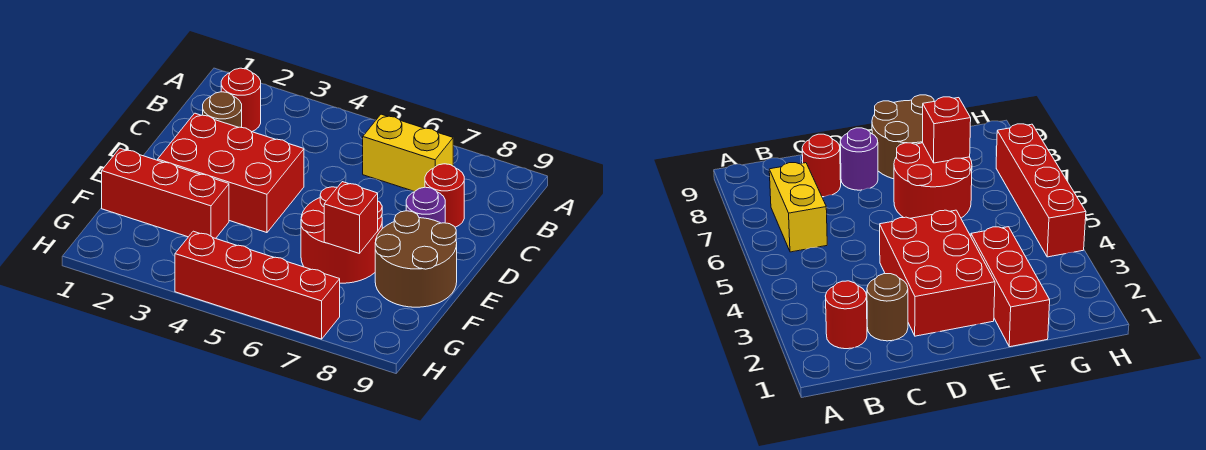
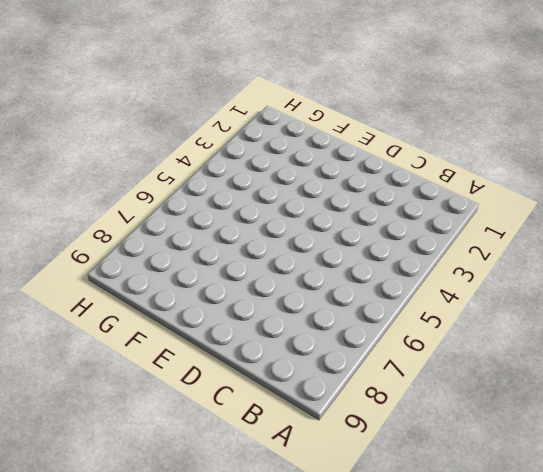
none -> red 1x1 round brick [221,68,261,132]
none -> yellow 1x2 brick [363,114,453,192]

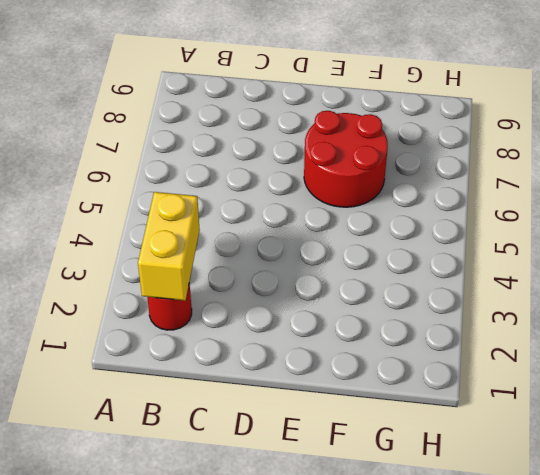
yellow 1x2 brick [138,192,200,301] -> yellow 1x2 brick moved to [363,114,453,192]
none -> brown 1x1 round brick [203,92,242,128]
none -> red 1x1 round brick [425,164,464,227]

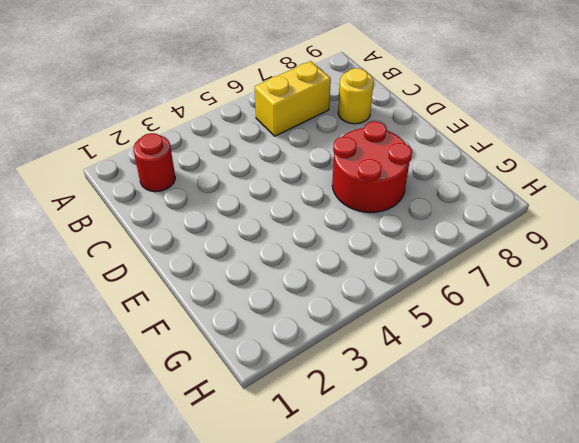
yellow 1x1 round brick [338,68,374,124] -> red 1x1 round brick [425,164,464,227]
none -> brown 1x1 round brick [203,92,242,128]
none -> red 2x3 brick [158,113,304,233]

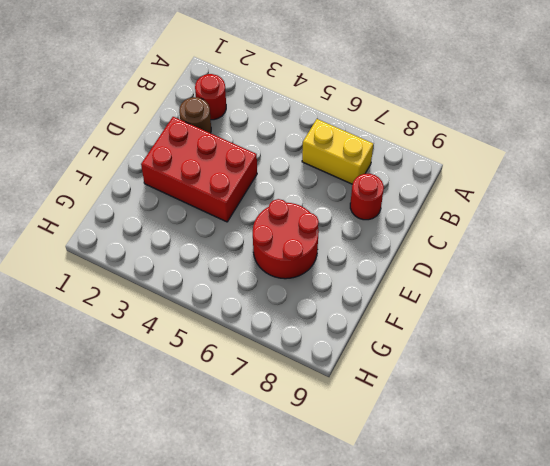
none -> purple 1x1 round brick [406,187,445,223]
none -> brown 2x2 round brick [375,211,457,307]

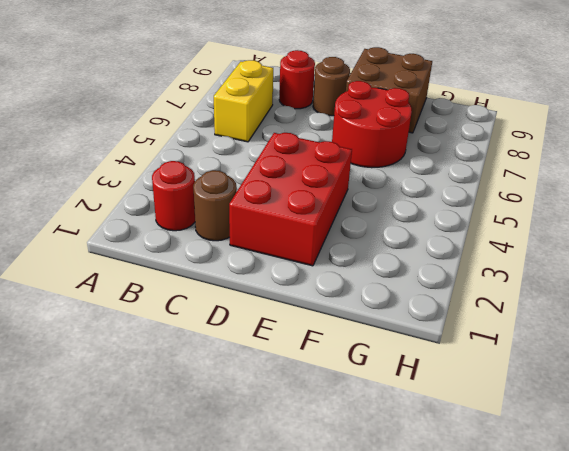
brown 1x1 round brick [313,57,350,116] -> purple 1x1 round brick [406,187,445,223]
brown 2x2 brick [346,47,432,133] -> brown 2x2 round brick [375,211,457,307]
none -> red 1x3 brick [102,148,229,238]
none -> red 1x4 brick [175,231,340,339]

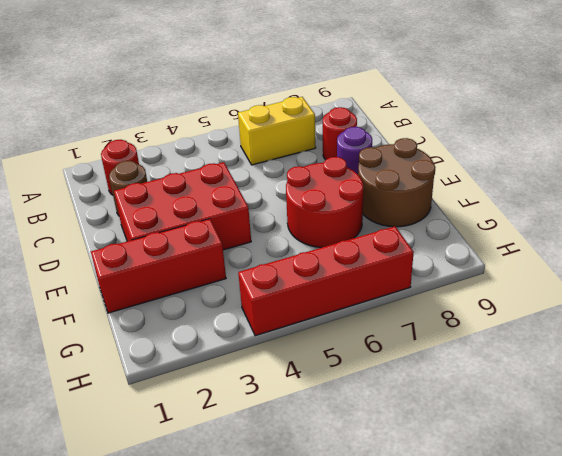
none -> red 1x1 brick [324,182,378,254]

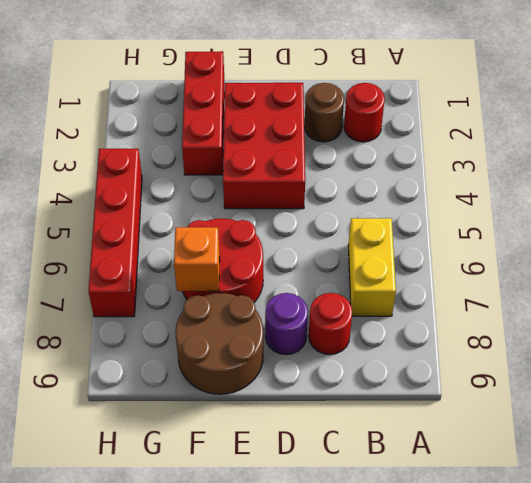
orange 1x1 brick [174,227,220,291] -> red 1x1 brick [324,182,378,254]

